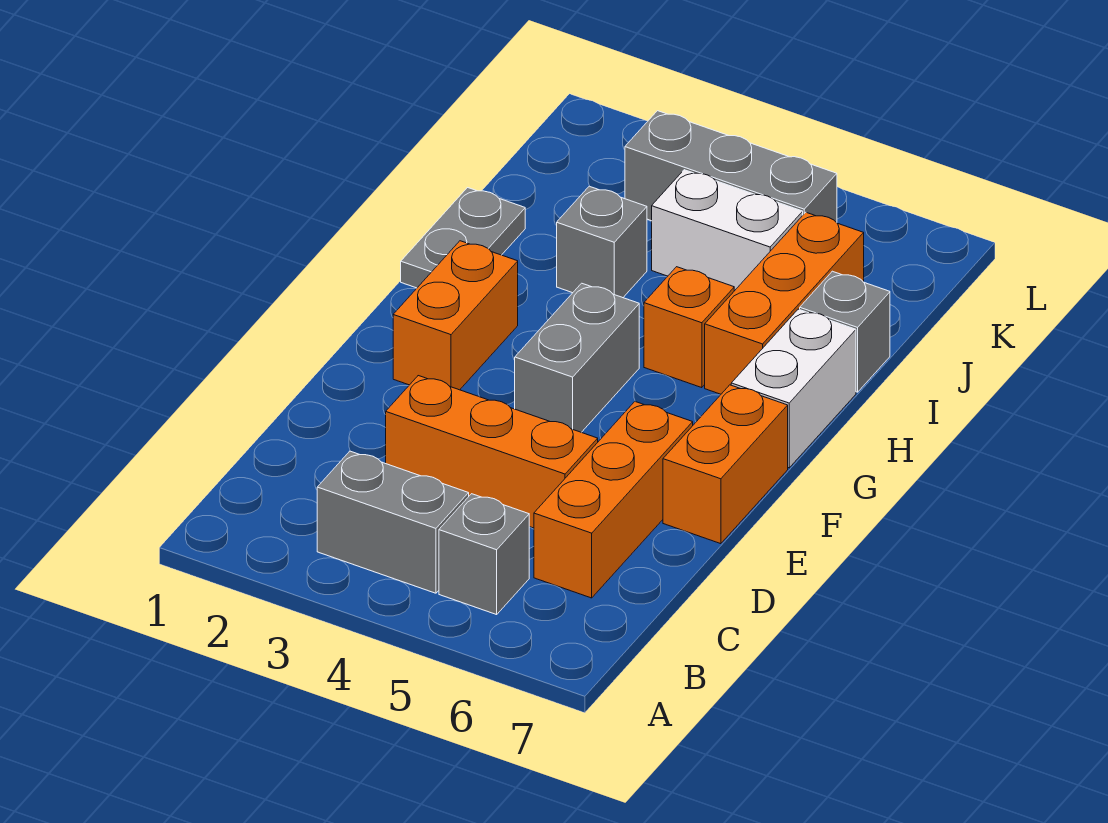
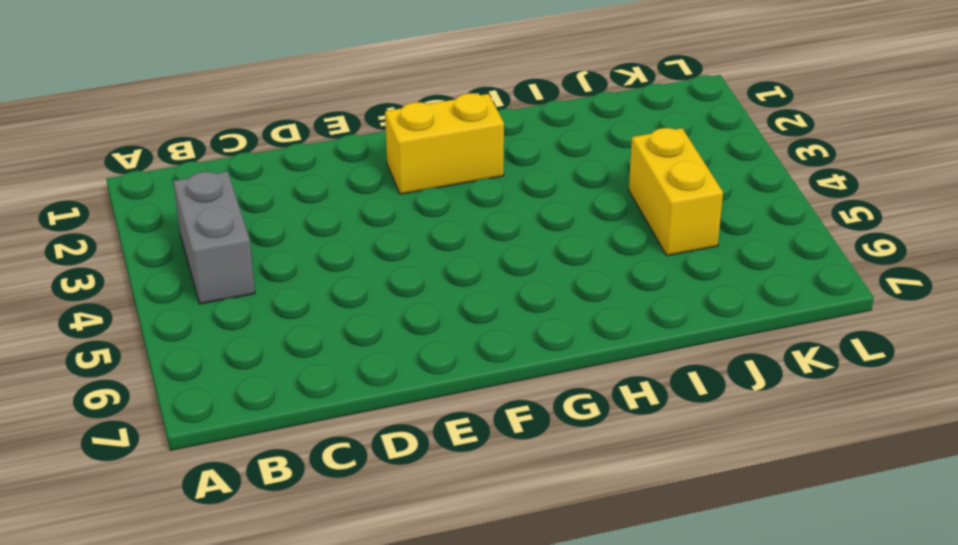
yellow 1x2 brick [385,93,504,194] -> orange 1x2 brick [393,241,518,390]
yellow 1x2 brick [629,128,723,256] -> white 1x2 brick [652,170,803,291]
none -> grey 1x1 brick [439,494,529,615]
none -> orange 1x3 brick [534,402,693,598]
none -> orange 1x3 brick [386,376,598,528]

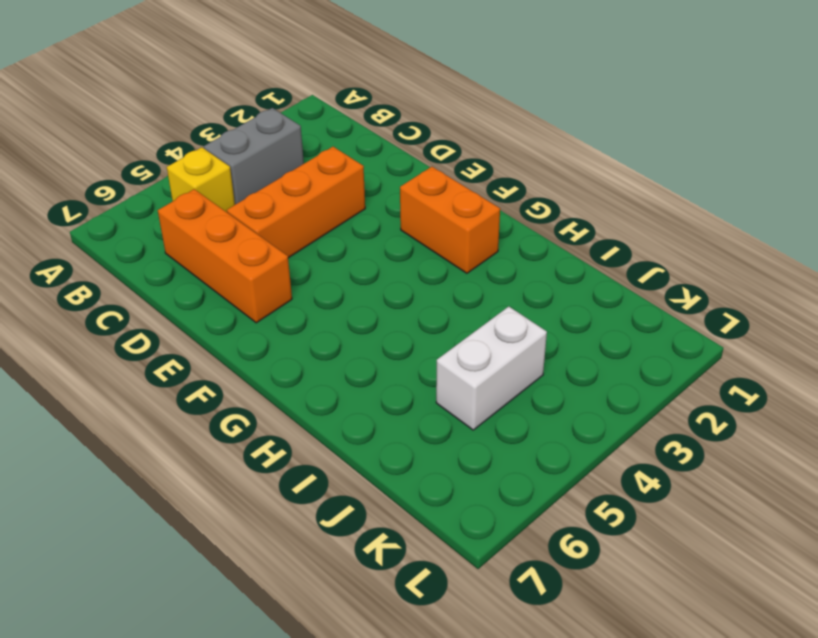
yellow 1x1 brick [167,147,235,212] -> grey 1x1 brick [439,494,529,615]
none -> orange 1x2 brick [663,385,788,544]
none -> grey 1x2 brick [515,283,639,432]
none -> white 1x2 brick [731,309,856,468]

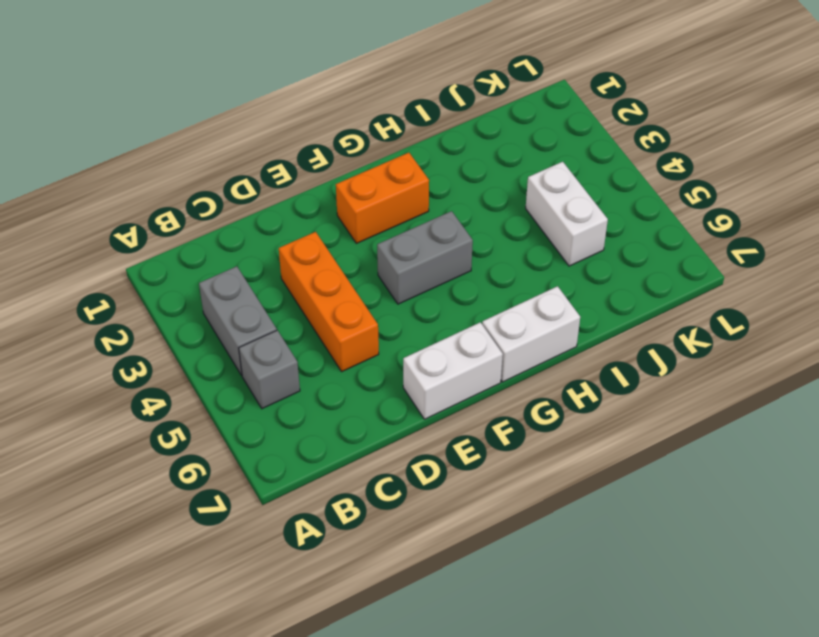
white 1x2 brick [403,322,503,419] -> orange 1x2 brick [663,385,788,544]
none -> orange 1x3 brick [534,402,693,598]
none -> grey 1x2 plate [401,188,525,288]
none -> orange 1x1 brick [644,267,734,388]

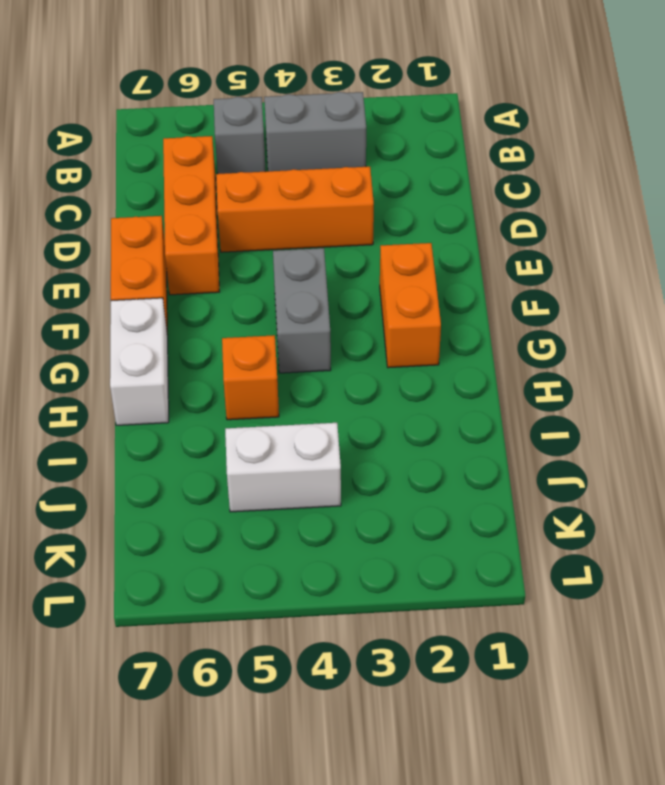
none -> grey 1x2 plate [401,188,525,288]
none -> orange 1x3 brick [705,212,864,394]
none -> grey 1x1 brick [557,186,647,298]

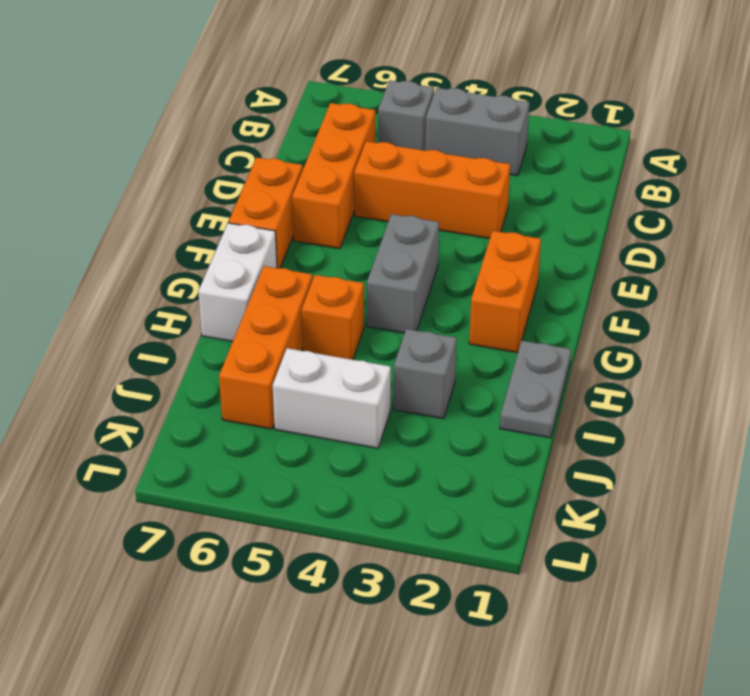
none -> grey 1x1 brick [800,271,890,392]
none -> grey 1x3 brick [625,111,837,223]

